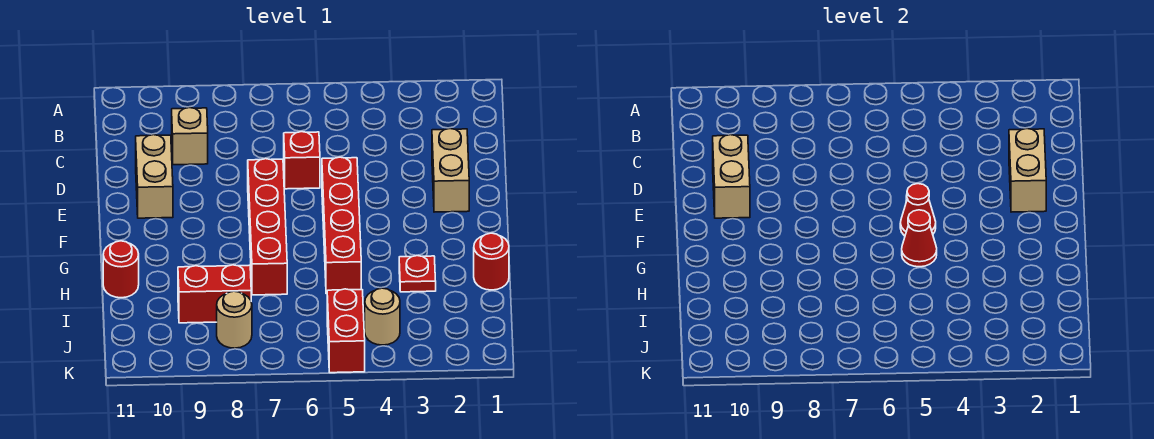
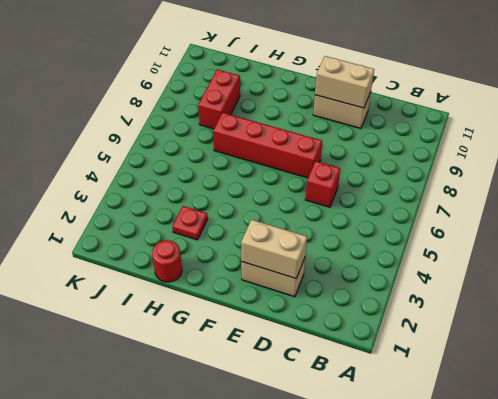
none -> tan 1x1 brick [172,108,208,165]
none -> red 1x4 brick [322,157,361,294]
none -> red 1x1 round brick [103,241,139,298]

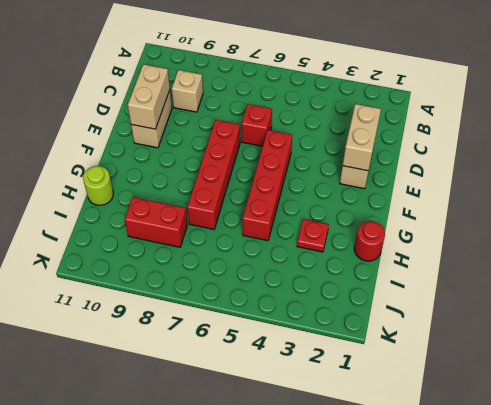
lime 1x1 round brick [83,166,114,205] -> red 1x1 round brick [103,241,139,298]
none -> tan 1x1 round brick [365,288,400,345]
none -> red 1x2 brick [327,289,365,373]
none -> tan 1x1 round brick [217,291,252,348]

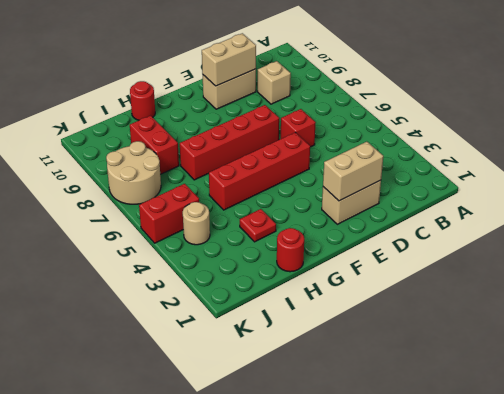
tan 2x2 round brick [106,141,161,204] -> tan 1x1 round brick [217,291,252,348]
none -> red 1x1 cone [900,184,936,236]
none -> red 1x1 cone [902,210,937,267]

